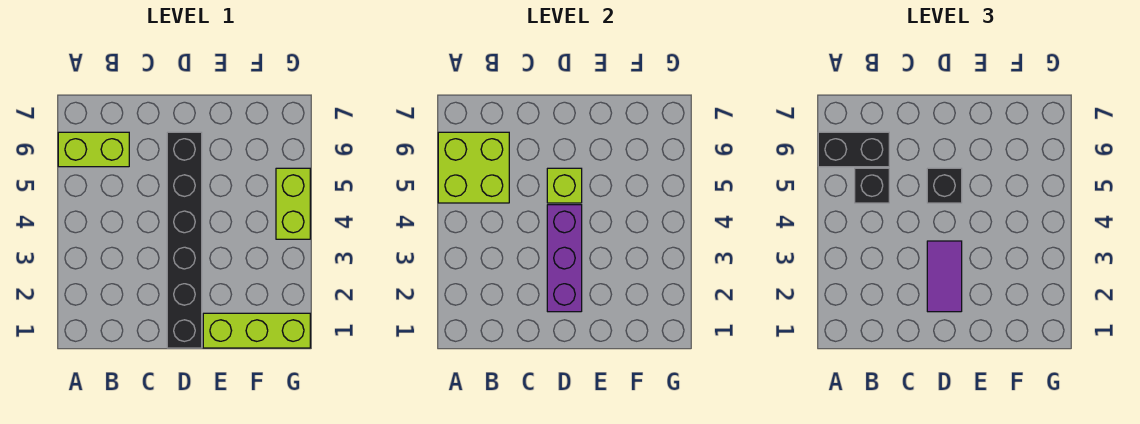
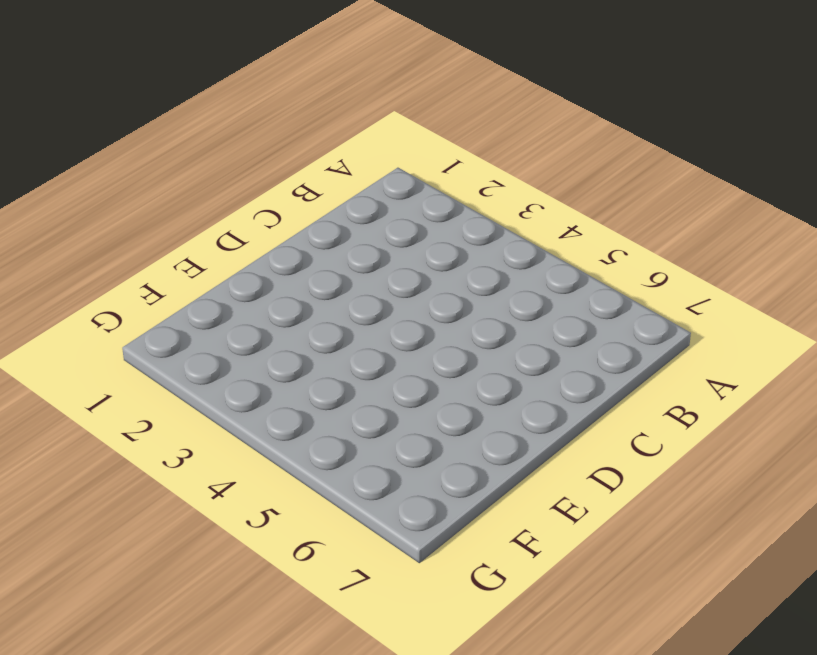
none -> lime 1x2 brick [58,132,129,167]
none -> black 1x6 brick [167,132,202,348]

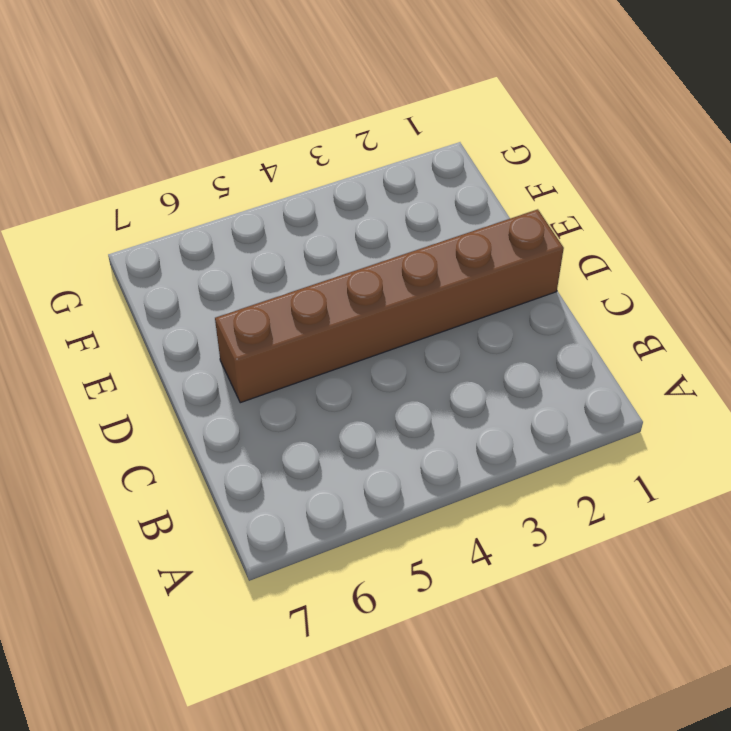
brown 1x6 brick [215,209,564,403] -> black 1x6 brick [167,132,202,348]
none -> lime 1x2 brick [58,132,129,167]
none -> lime 1x3 brick [203,313,310,348]

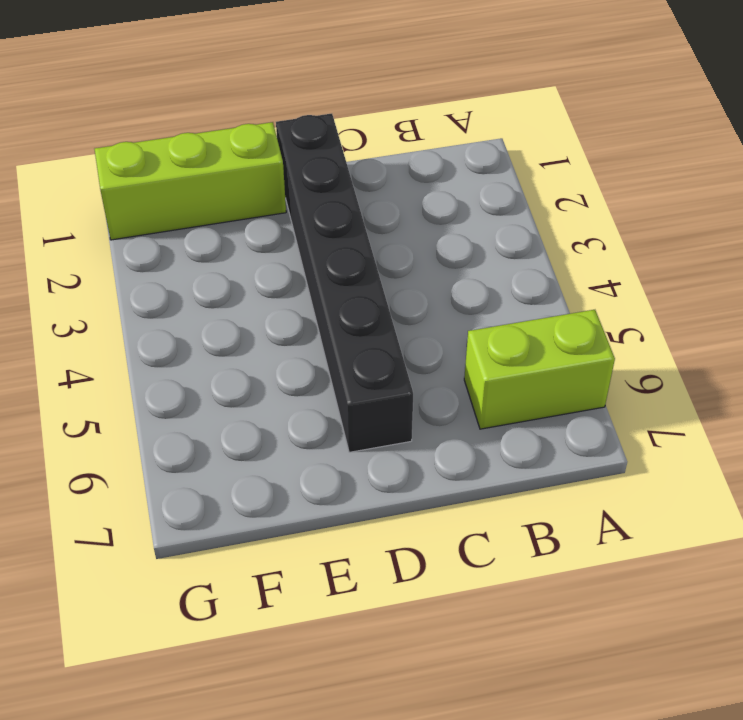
none -> lime 1x2 brick [276,168,310,239]
none -> lime 2x2 brick [438,132,509,203]

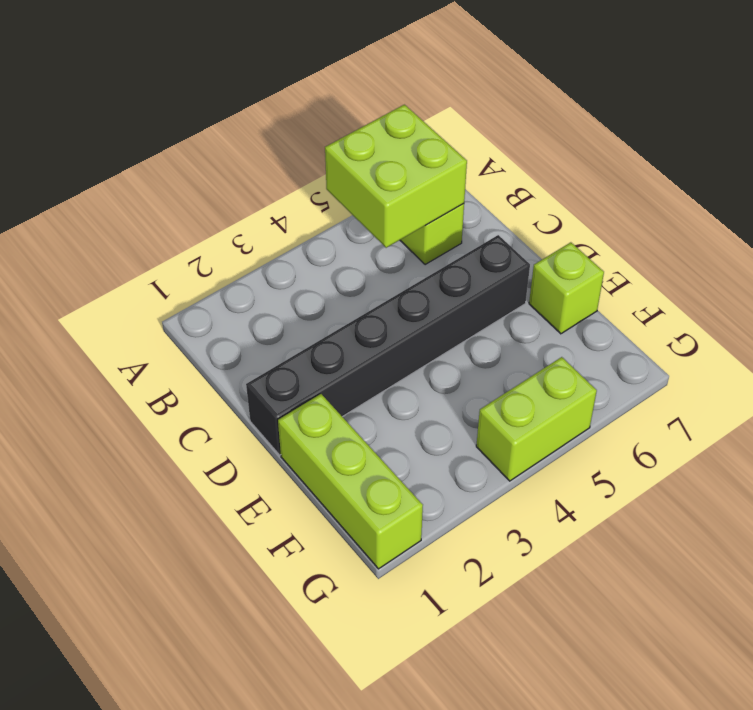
lime 1x1 brick [529,242,604,334] -> lime 1x1 brick moved to [547,168,582,203]
none -> purple 1x3 brick [547,205,582,312]
none -> black 1x2 brick [818,132,889,167]

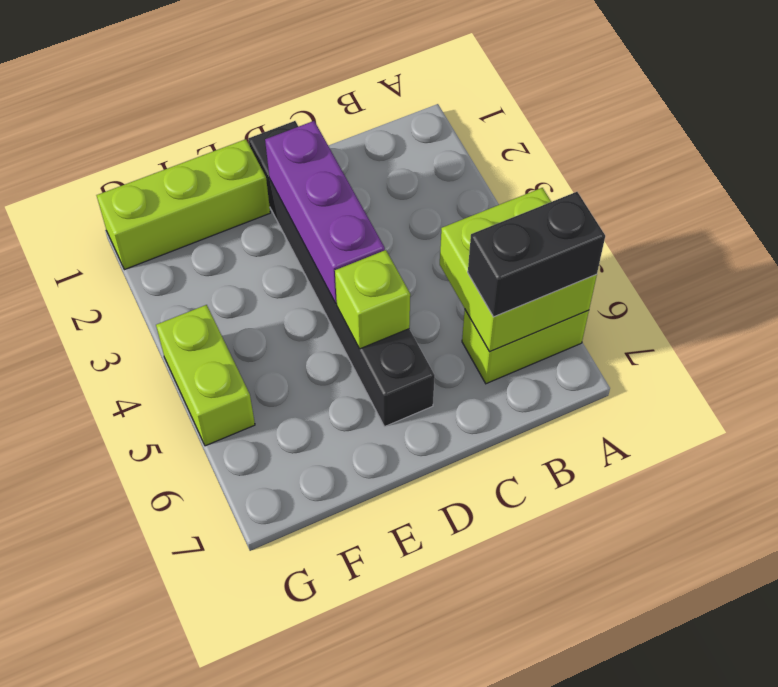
none -> black 1x1 brick [855,168,889,203]
none -> purple 1x2 tile [927,241,962,312]

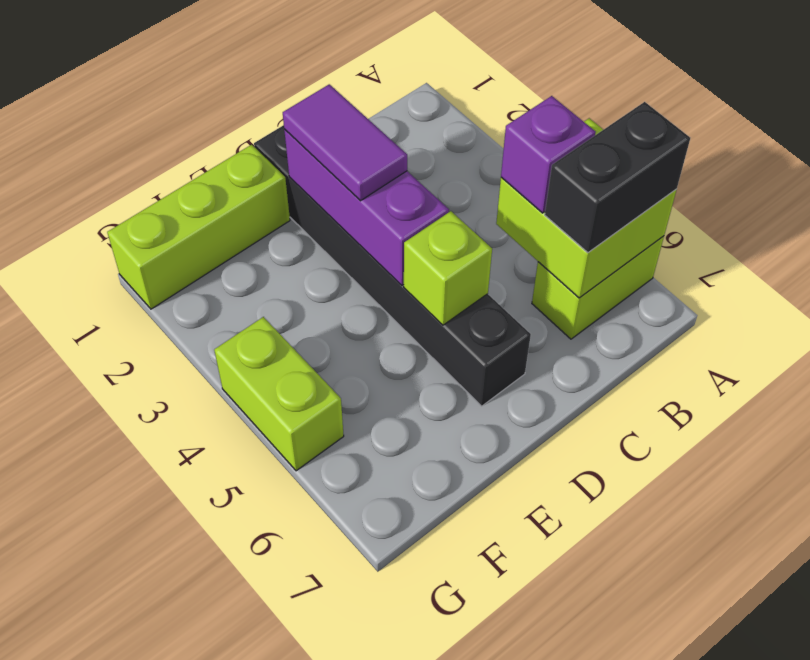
purple 1x1 brick [501,96,596,213] -> black 1x1 brick [855,168,889,203]
none -> black 1x1 brick [927,168,962,203]

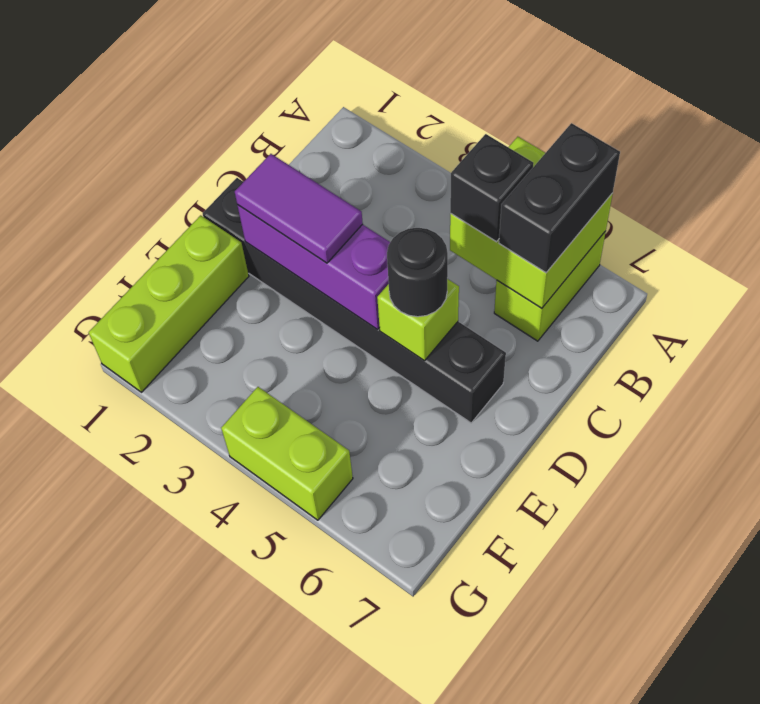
black 1x1 round brick [387,228,448,317] -> black 1x1 brick [927,168,962,203]

